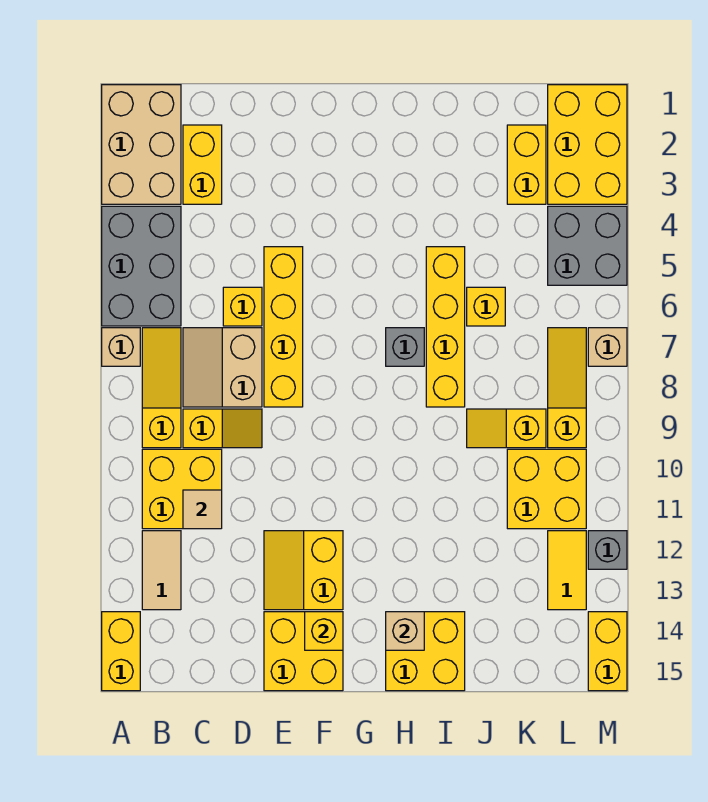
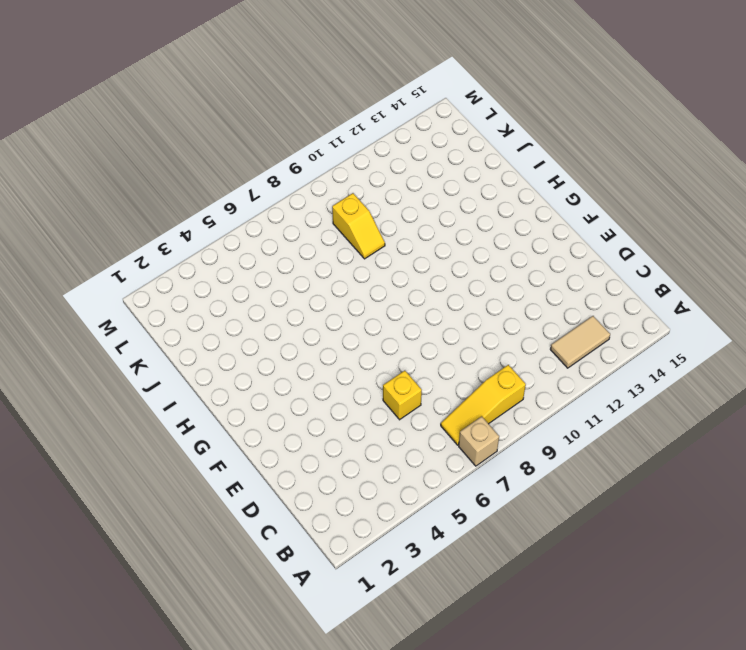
none -> tan 2x3 brick [102,85,181,204]
none -> grey 2x3 brick [102,206,181,326]
none -> yellow 1x2 brick [102,612,140,691]
none -> yellow 2x2 brick [142,449,222,529]

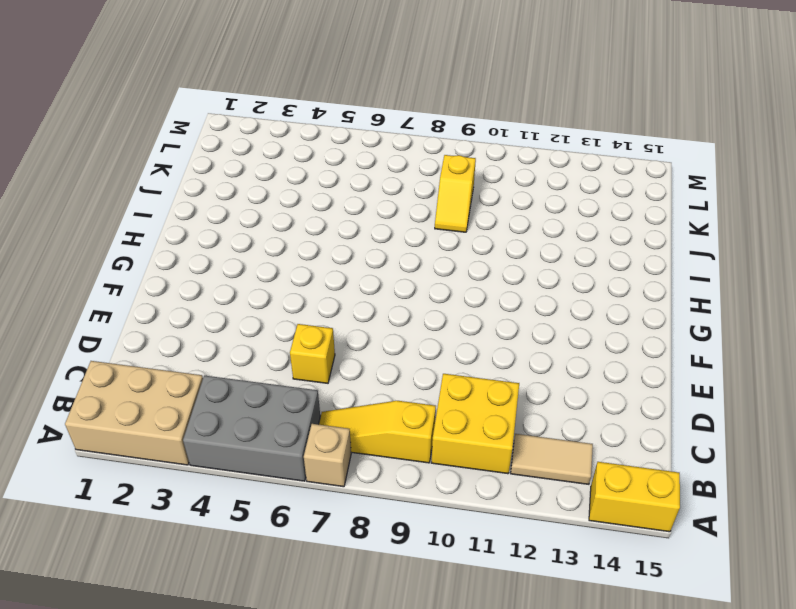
none -> yellow 1x2 brick [183,125,222,204]
none -> tan 2x2 slope [183,328,262,407]
none -> yellow 1x2 slope [183,409,262,448]
none -> yellow 1x4 brick [264,247,303,407]

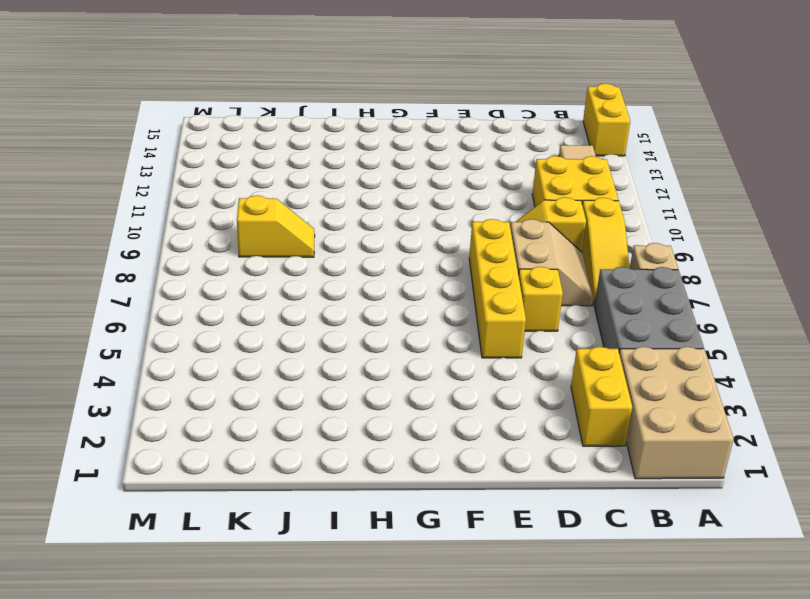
none -> yellow 2x2 slope [264,531,343,610]
none -> yellow 2x2 brick [264,612,343,691]
none -> grey 1x1 brick [386,328,424,366]
none -> yellow 2x2 brick [386,612,465,691]

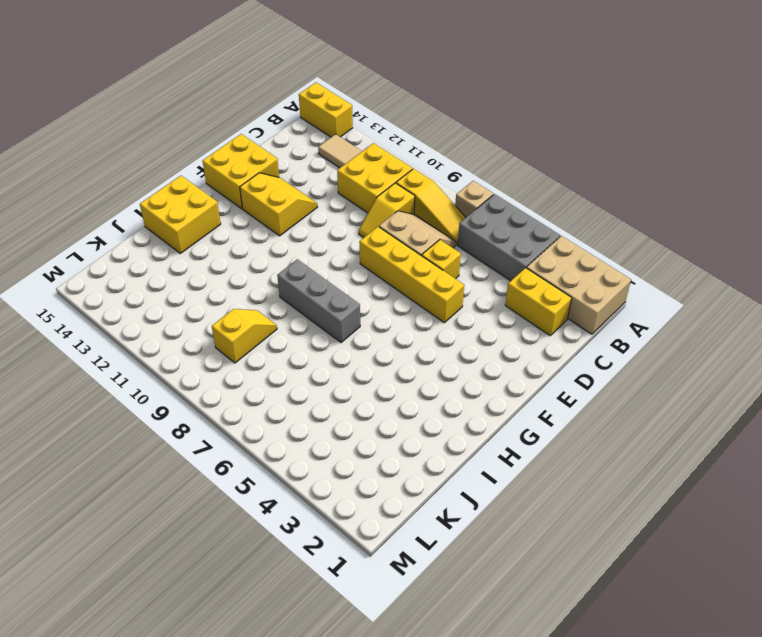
grey 1x3 brick [277,259,360,342] -> grey 1x1 brick [386,328,424,366]
none -> yellow 1x4 brick [426,247,465,407]
none -> yellow 1x1 brick [467,287,505,326]
none -> yellow 1x2 brick [507,125,546,204]
none -> yellow 2x2 brick [507,449,586,529]

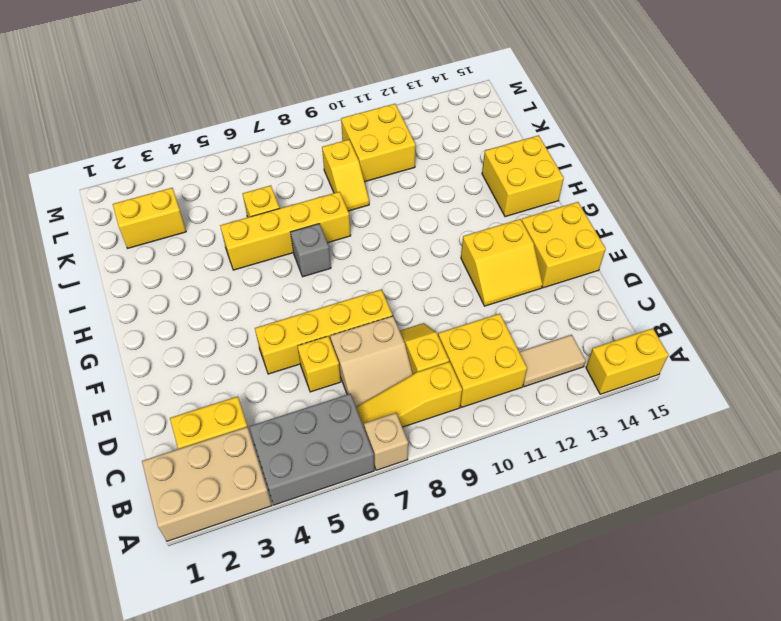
none -> yellow 2x3 brick [548,85,627,204]
none -> grey 2x2 brick [548,206,627,285]
none -> yellow 1x3 slope [548,328,586,448]
none -> yellow 1x2 tile [548,531,586,610]

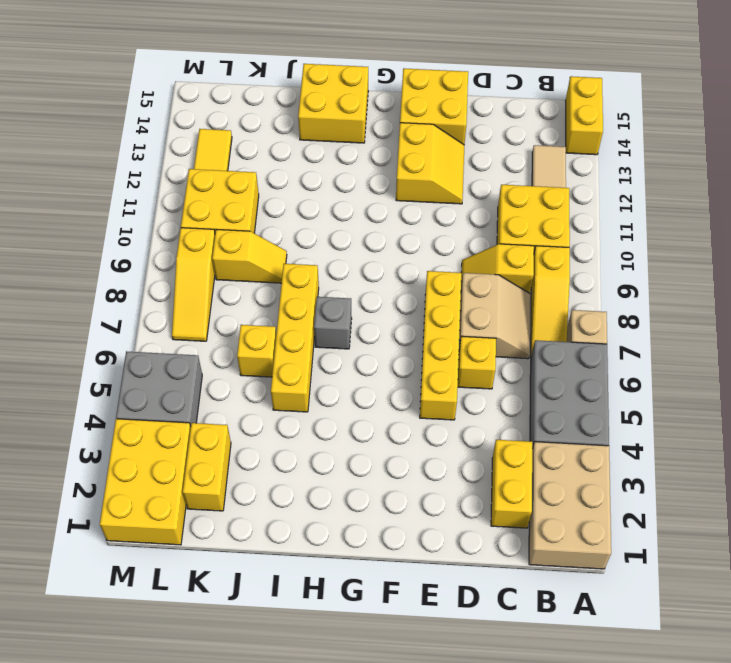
none -> tan 1x1 brick [588,328,627,366]
none -> grey 1x1 brick [588,531,627,569]
none -> yellow 1x2 brick [588,612,627,691]
none -> tan 1x1 tile [183,490,222,529]

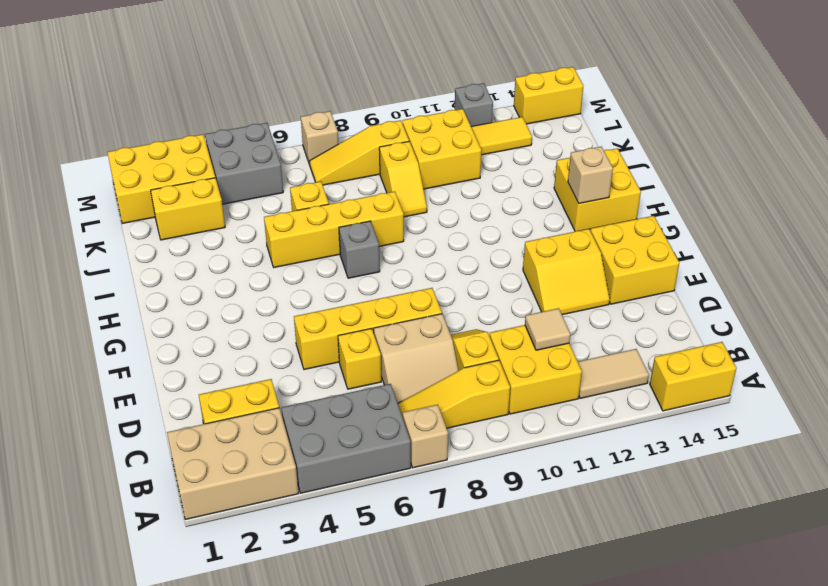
none -> yellow 1x1 brick [305,612,343,650]

